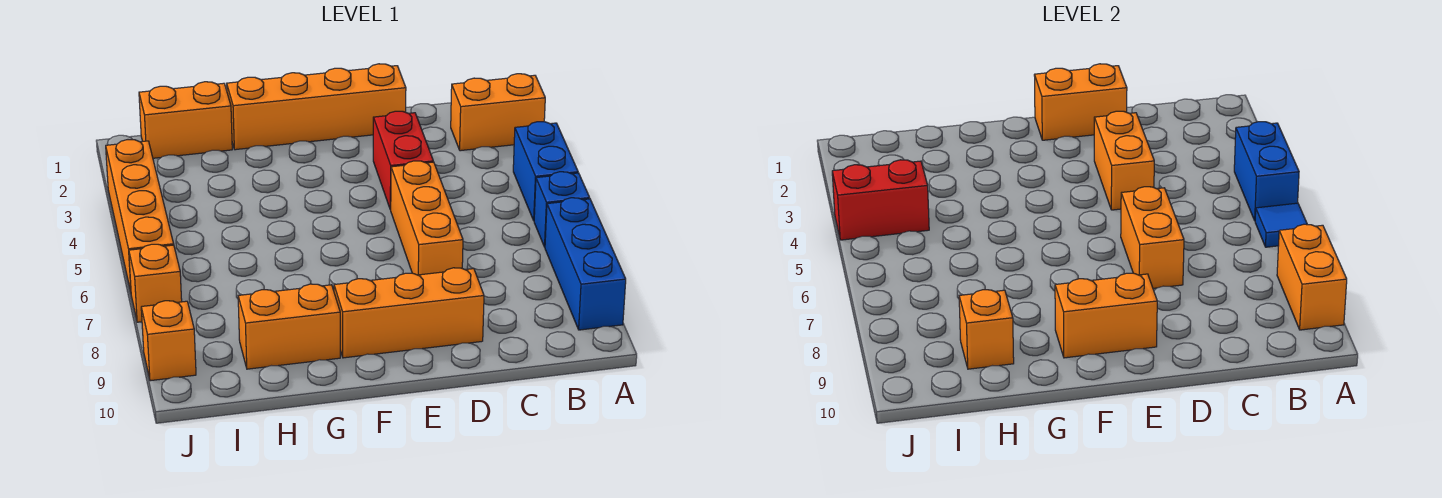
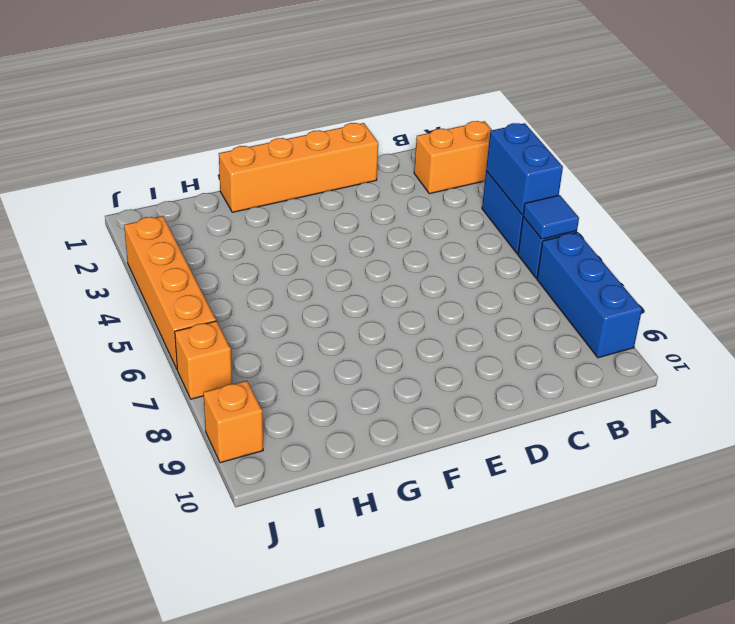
none -> red 1x2 brick [373,111,433,210]
none -> orange 1x3 brick [391,161,463,275]
none -> orange 1x3 brick [334,268,484,358]

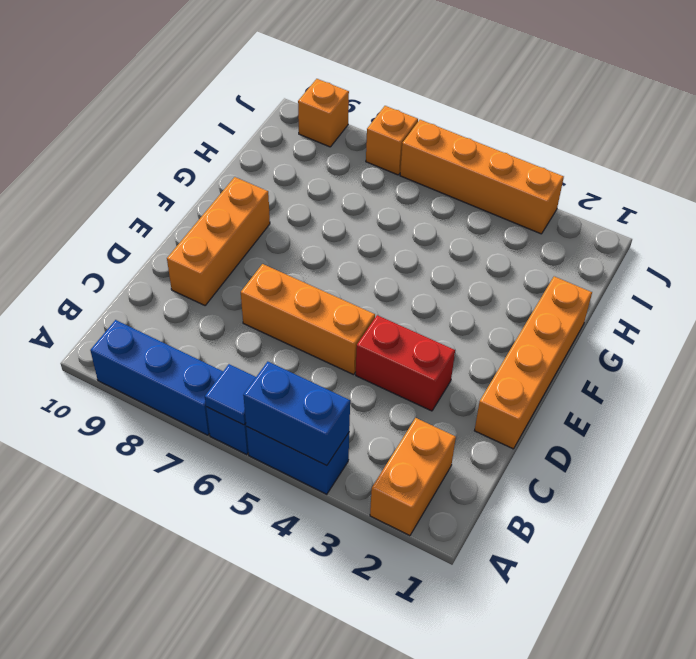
none -> orange 1x2 brick [238,284,340,369]
none -> orange 1x2 brick [139,82,232,158]
none -> orange 1x2 brick [1277,224,1347,330]

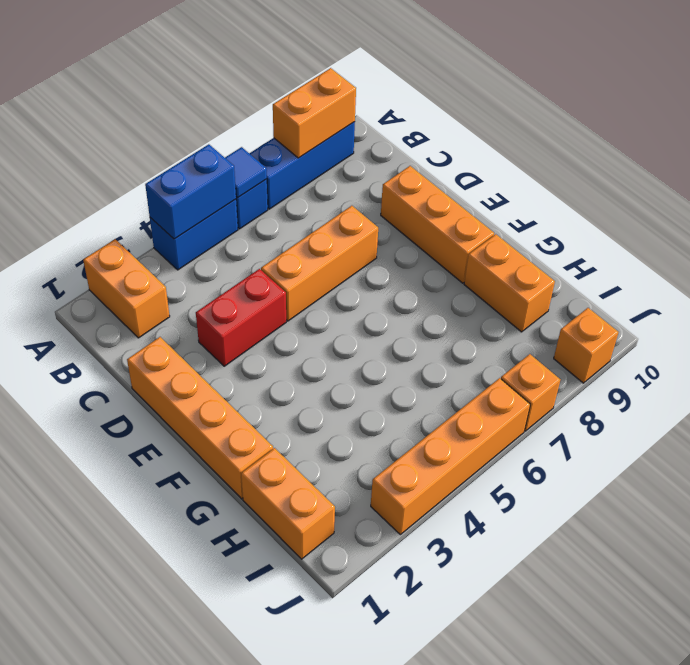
none -> orange 1x2 brick [1034,64,1127,140]
none -> orange 1x2 brick [1094,111,1154,210]
none -> orange 1x2 brick [1121,187,1184,288]

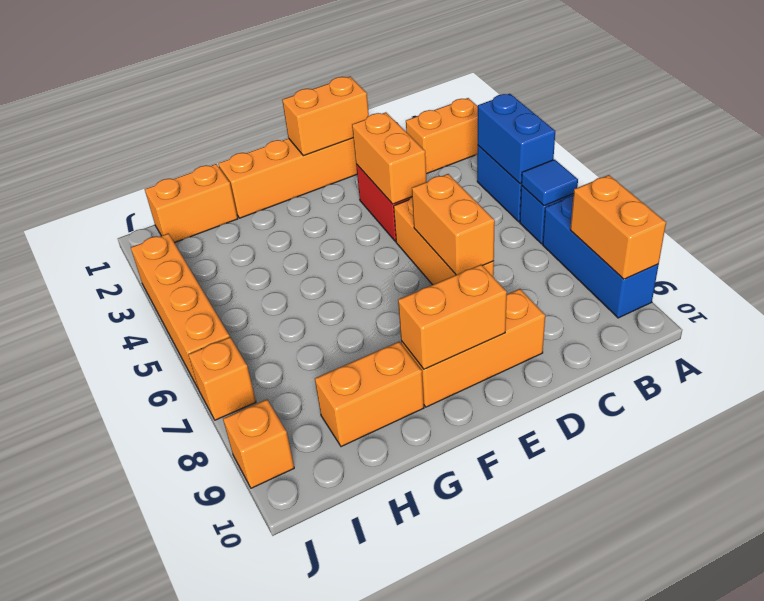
none -> orange 1x1 brick [959,290,1014,369]
none -> red 1x2 brick [832,160,929,240]

